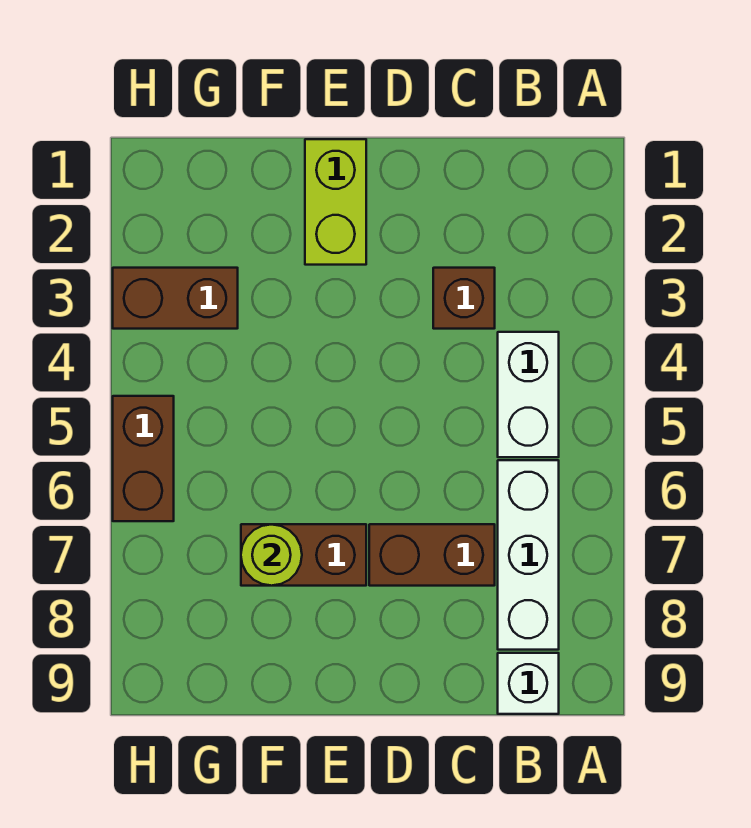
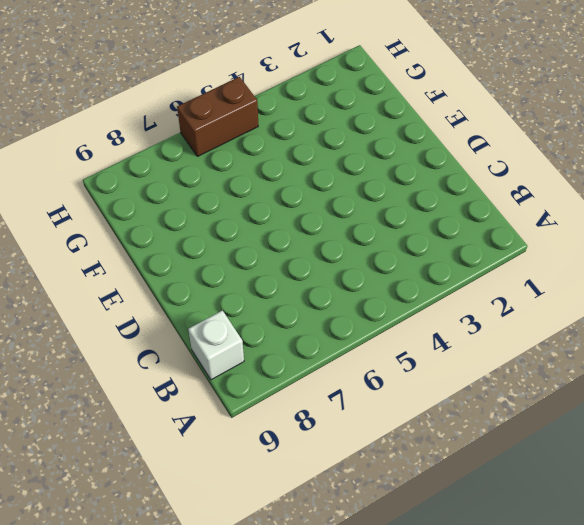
none -> white 1x2 brick [498,332,559,457]
none -> white 1x3 brick [498,460,559,650]

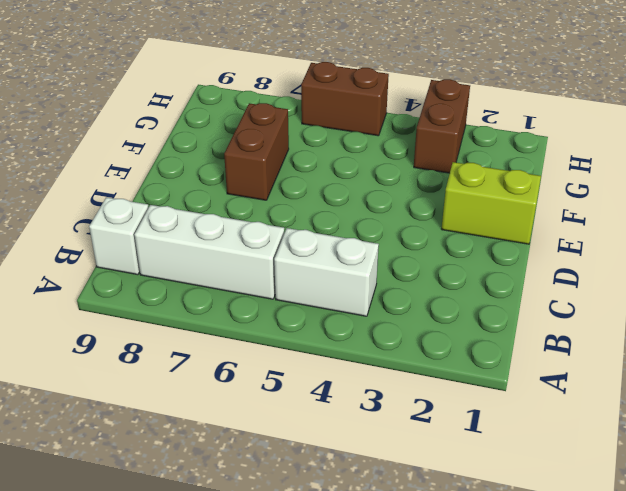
none -> brown 1x1 brick [433,268,495,329]
none -> brown 1x2 brick [369,524,495,586]

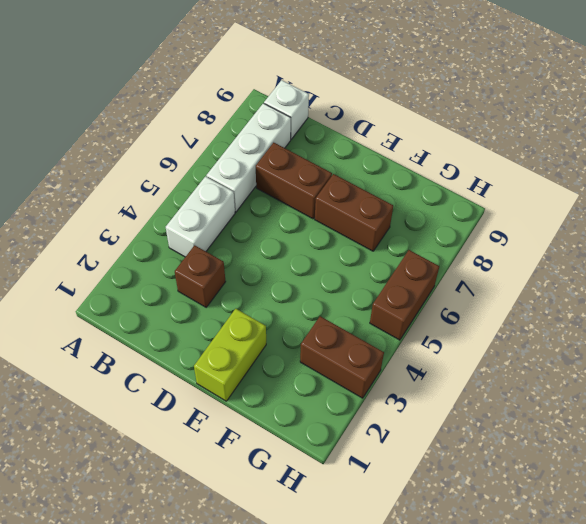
none -> lime 1x1 round brick [241,524,302,586]

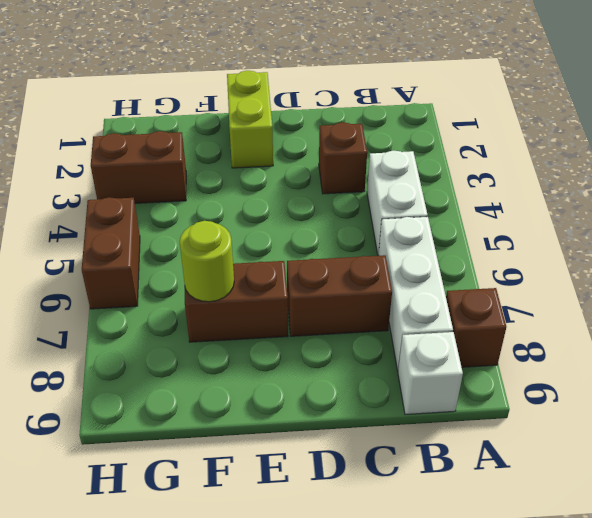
brown 1x1 brick [446,288,506,367] -> none

